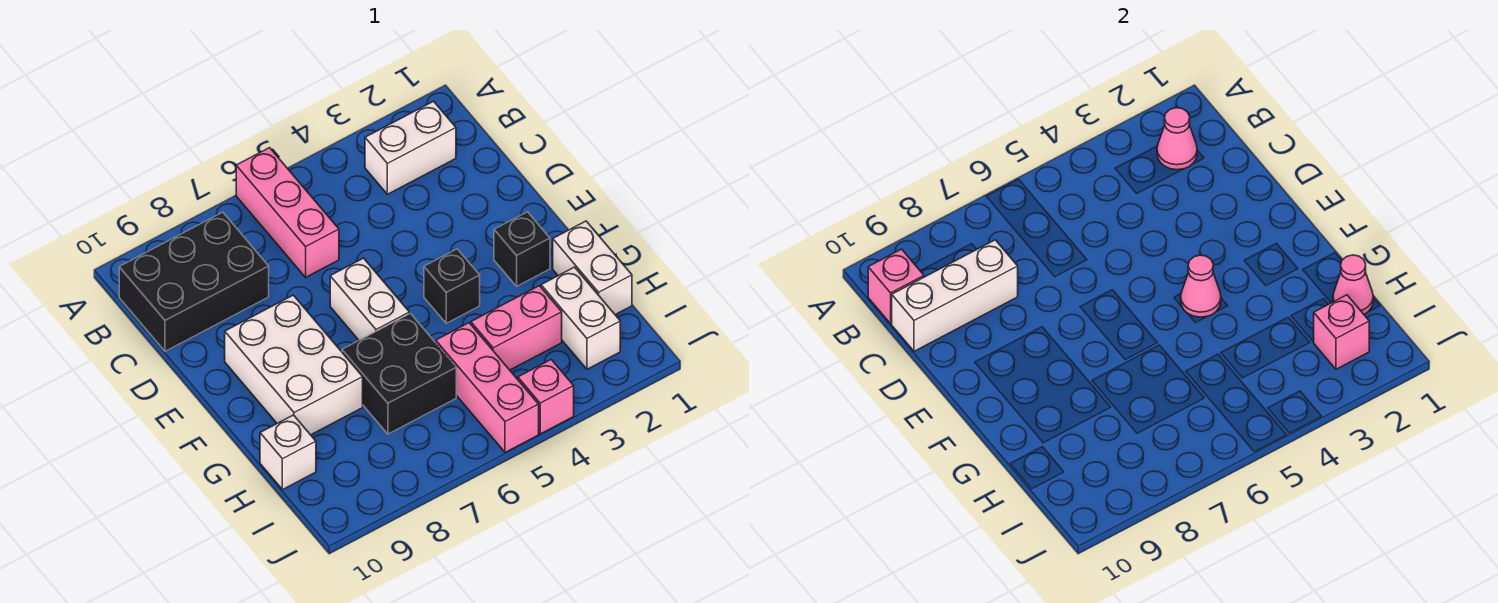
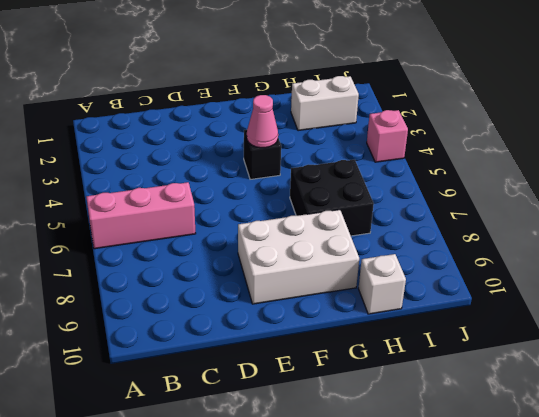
none -> white 1x2 brick [365,101,456,194]
none -> black 2x3 brick [119,212,269,351]
none -> white 1x2 brick [330,258,409,340]

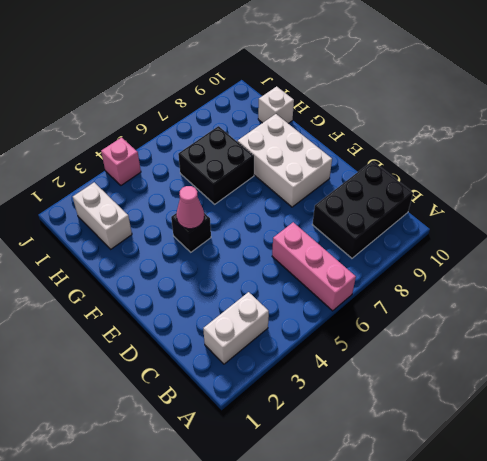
none -> white 1x2 brick [330,258,409,340]
none -> black 1x1 brick [494,212,550,286]
none -> white 1x2 brick [553,221,632,315]

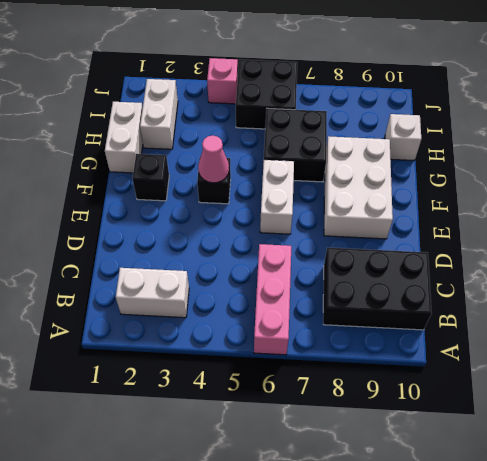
black 2x2 brick [236,59,297,129] -> pink 1x3 brick [436,323,539,452]
none -> pink 1x2 brick [471,286,562,370]
none -> pink 1x1 cone [1157,108,1197,170]
none -> pink 1x1 brick [868,249,924,324]

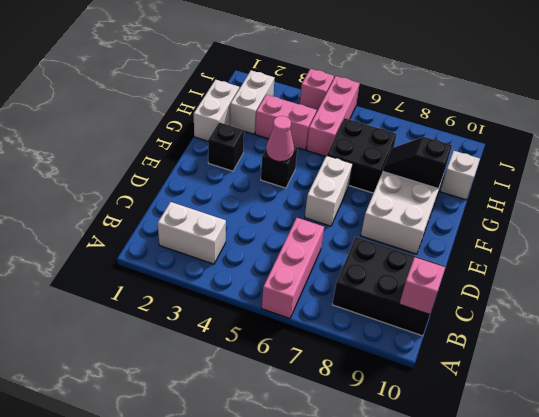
black 1x2 slope [383,137,452,189] -> none
none -> pink 1x1 cone [1157,108,1197,170]
none -> white 1x3 brick [891,240,1018,351]
none -> pink 1x1 cone [1333,255,1373,315]

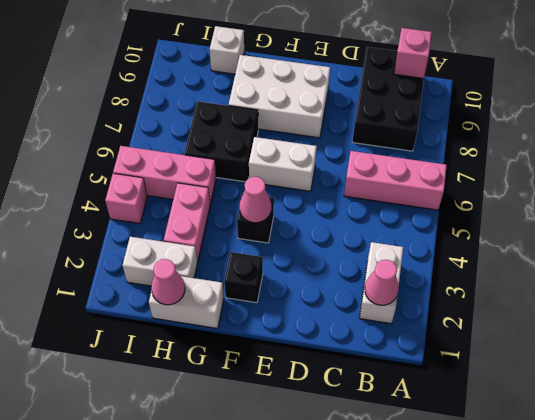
none -> white 1x3 brick [891,240,1018,351]
none -> pink 1x1 brick [1314,295,1369,369]

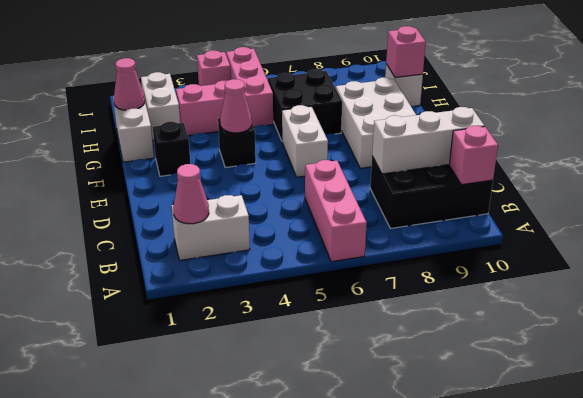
pink 1x1 brick [386,26,426,78] -> pink 1x1 brick moved to [1314,295,1369,369]

